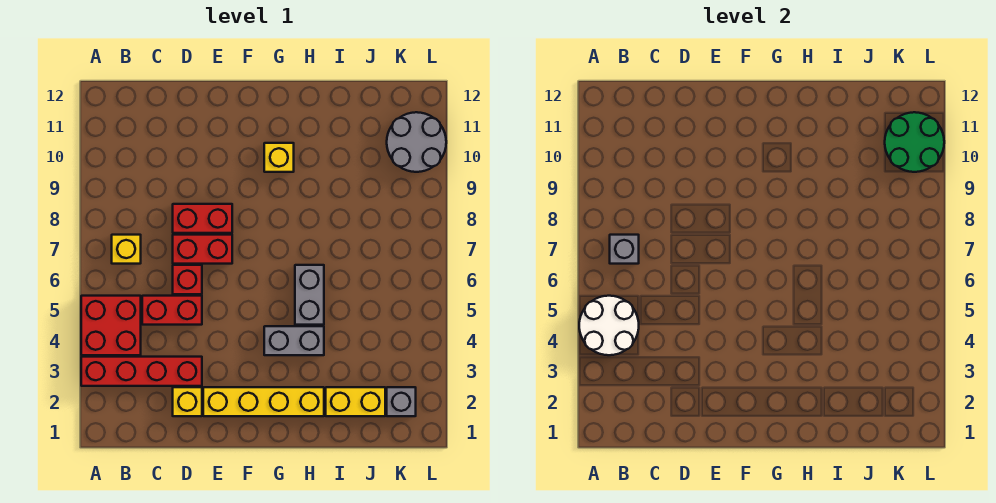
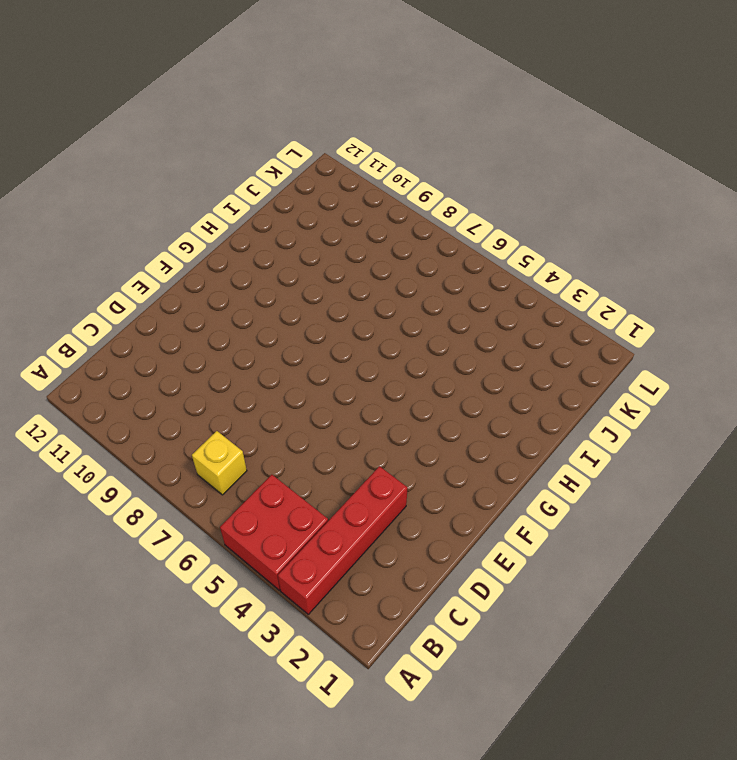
none -> red 1x2 brick [142,296,202,325]
none -> yellow 1x1 brick [173,387,202,416]
none -> red 1x1 brick [173,265,202,294]

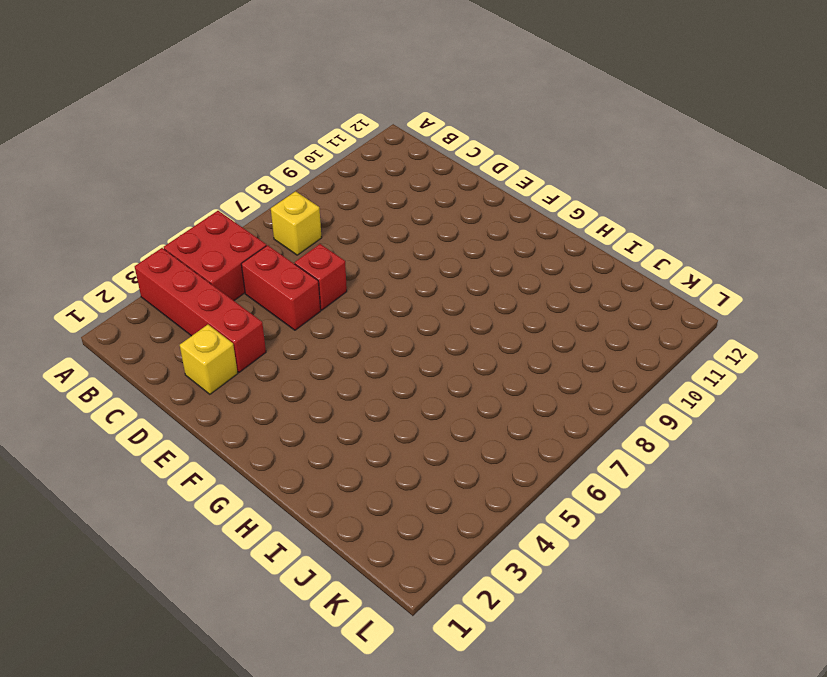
none -> red 1x2 brick [173,235,232,264]
none -> red 1x2 brick [173,204,232,233]
none -> yellow 1x4 brick [203,387,324,416]

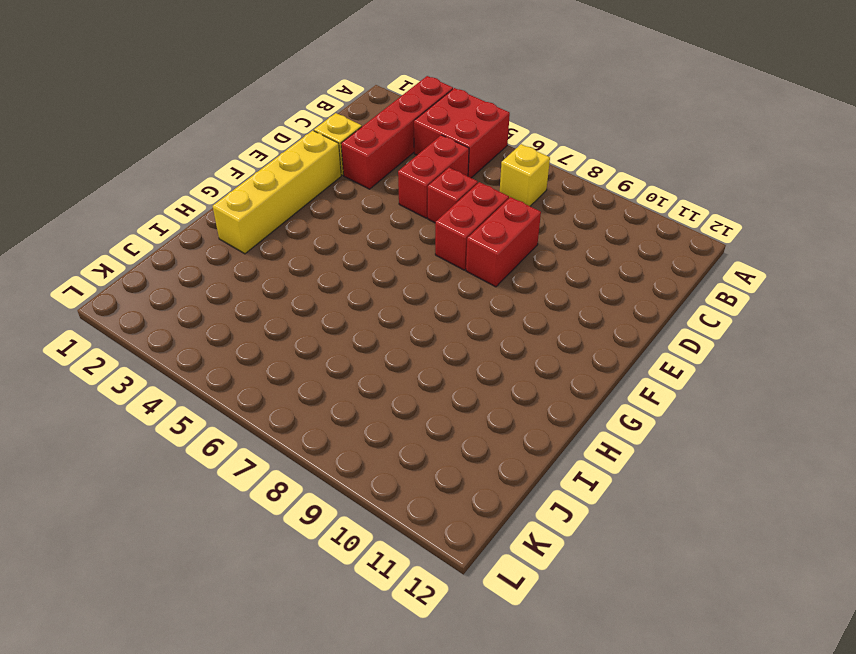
none -> grey 1x2 brick [264,326,324,355]
none -> yellow 1x1 brick [264,143,294,172]
none -> grey 1x2 brick [295,265,324,325]

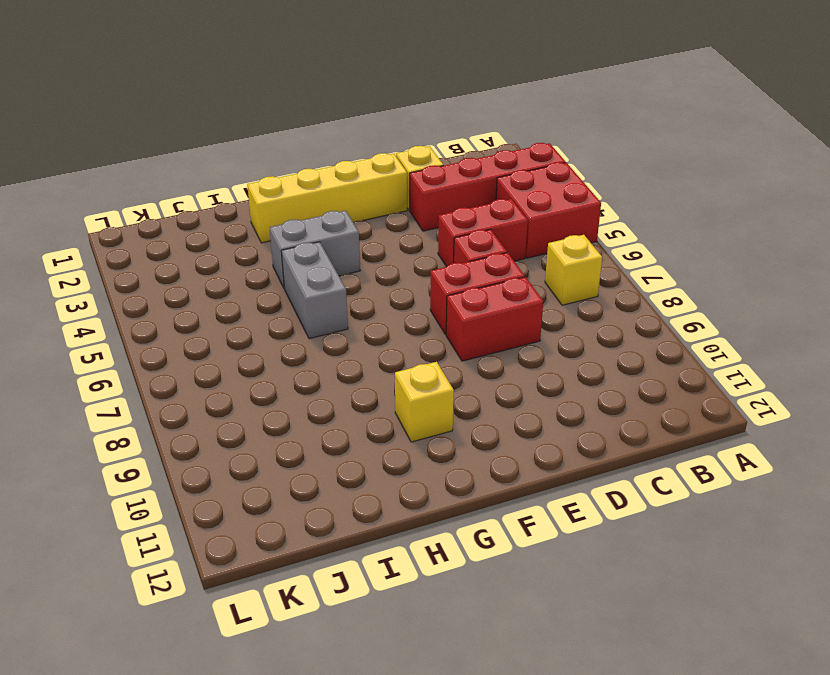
none -> yellow 1x2 brick [326,387,385,416]
none -> grey 1x1 brick [387,387,416,416]
none -> grey 2x2 round brick [387,112,446,172]

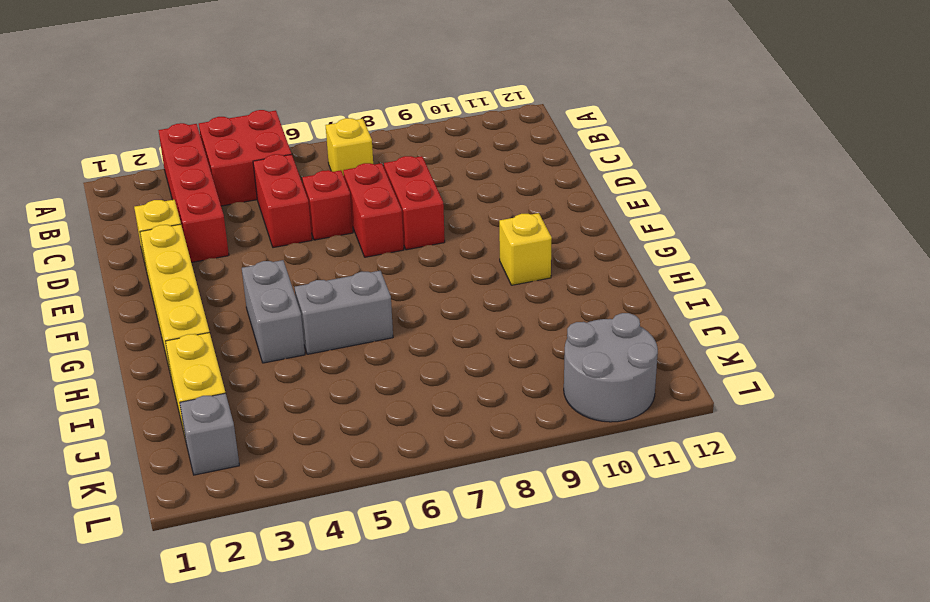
none -> white 2x2 round brick [579,296,639,355]
none -> grey 1x1 brick [610,235,639,264]
none -> green 2x2 round brick [885,112,944,172]

